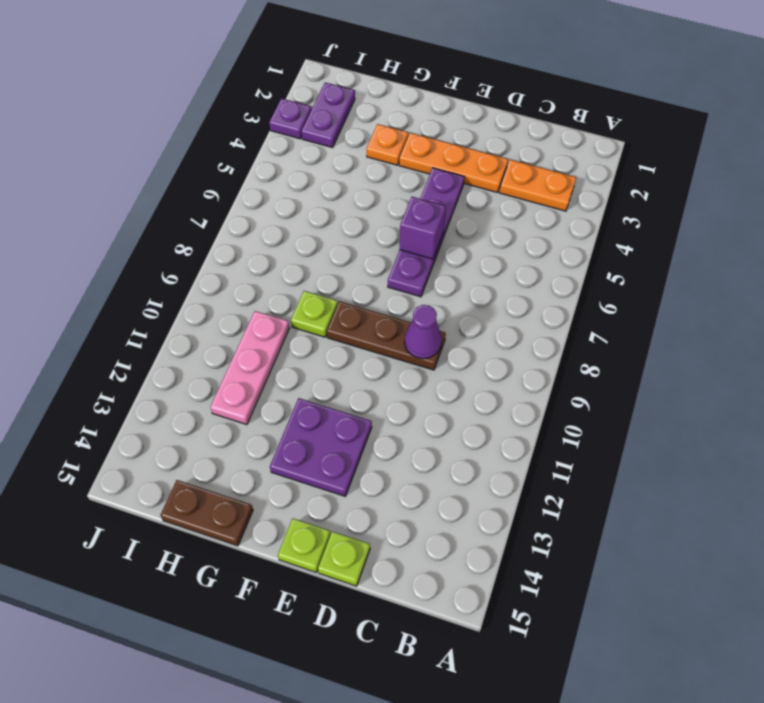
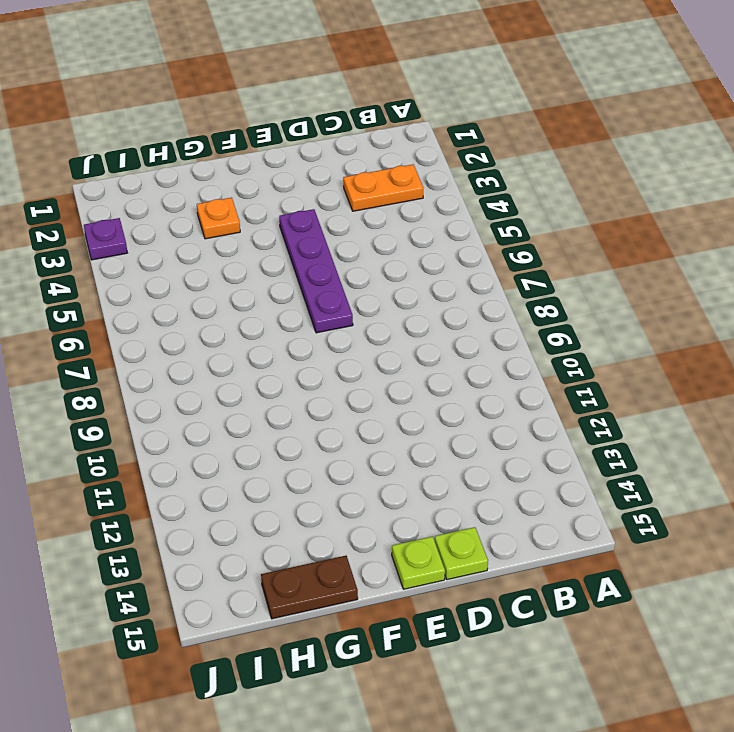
none -> orange 1x3 plate [399,133,508,193]
none -> brown 1x3 plate [327,301,446,370]
none -> purple 2x2 plate [270,398,372,496]

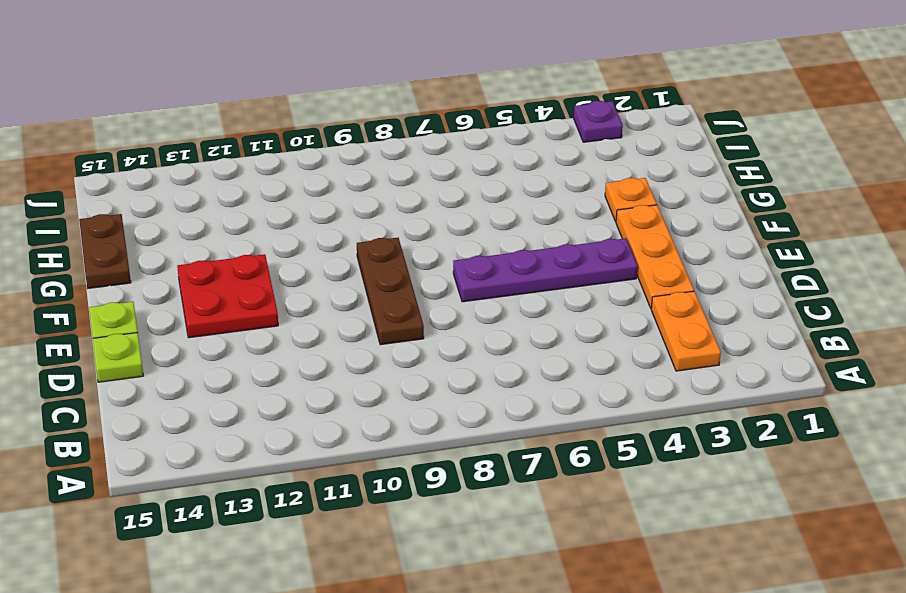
red 2x2 plate [177,254,278,338] -> purple 2x2 plate [270,398,372,496]
none -> lime 1x1 plate [291,291,338,337]
none -> pink 1x3 plate [210,311,289,425]
none -> purple 1x2 plate [301,82,355,148]

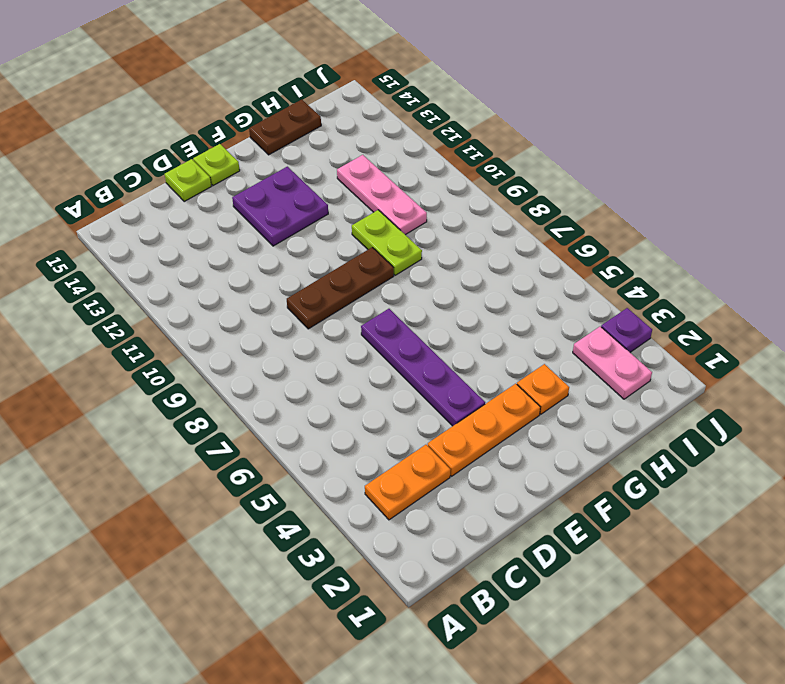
lime 1x2 plate [352,210,422,275] -> lime 1x1 plate [291,291,338,337]
pink 1x2 plate [573,326,652,399] -> purple 1x2 plate [301,82,355,148]
none -> purple 1x1 cone [404,305,442,359]
none -> purple 1x1 brick [400,197,446,259]

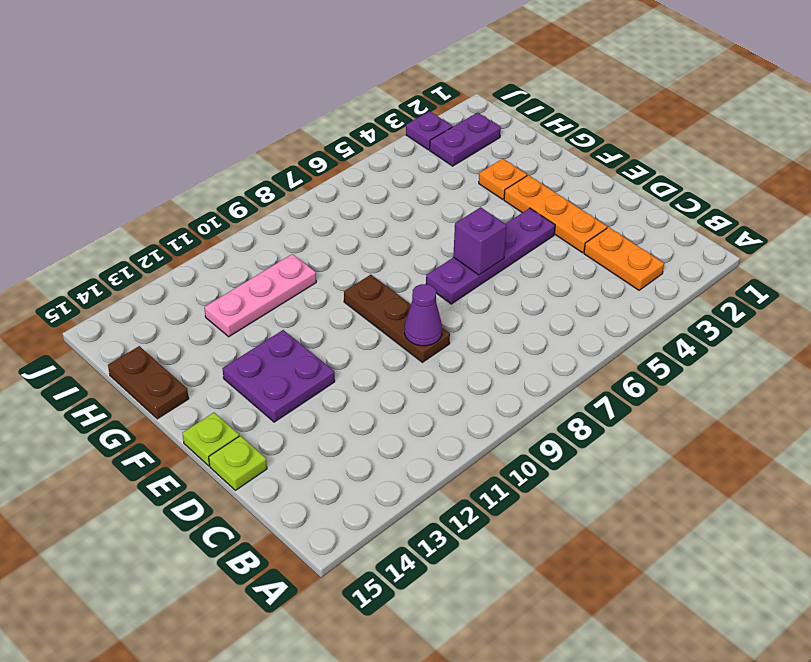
none -> lime 1x1 plate [291,291,338,337]

